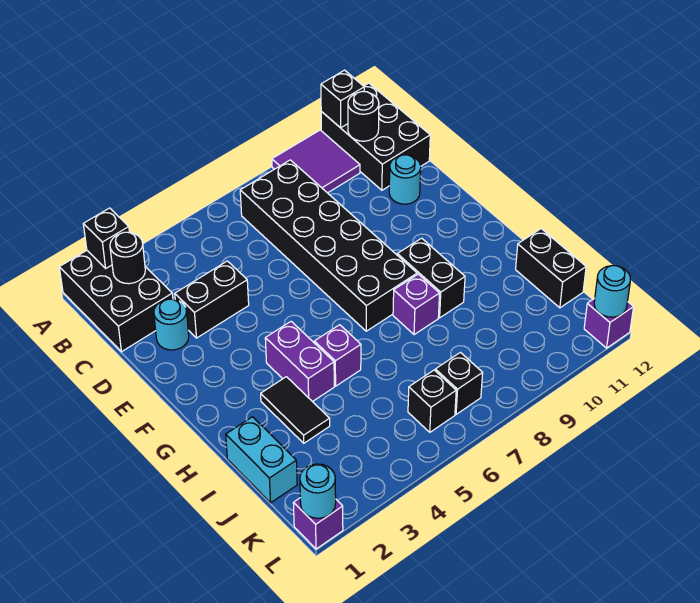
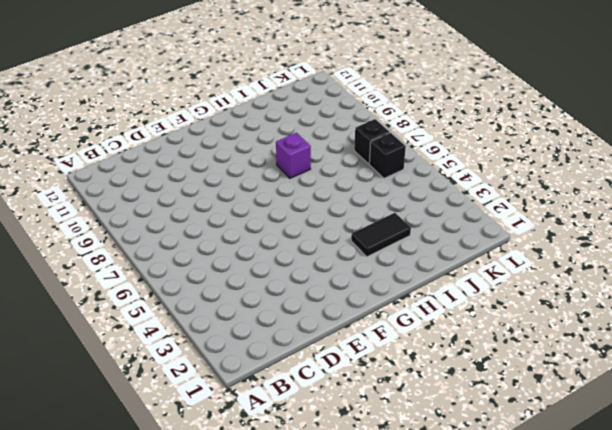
none -> black 2x3 brick [59,251,173,352]
none -> purple 2x2 tile [272,130,360,193]
none -> black 2x3 brick [321,83,430,190]

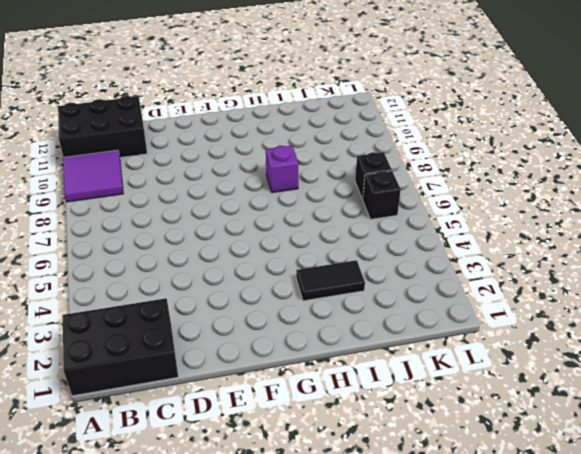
none -> black 2x6 brick [240,160,417,331]
none -> cyan 1x1 round brick [154,299,189,350]
none -> black 1x2 brick [175,261,249,338]

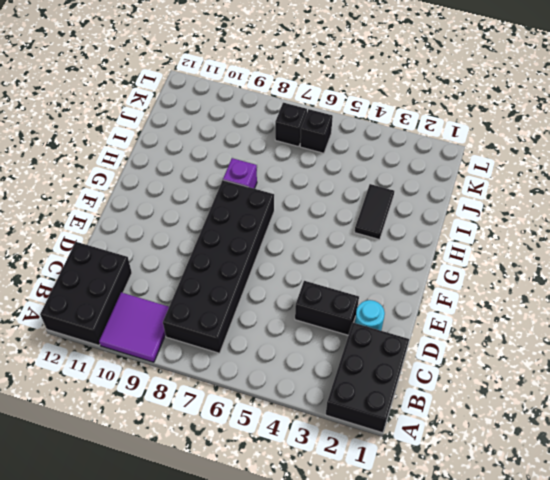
none -> cyan 1x1 round brick [389,155,421,204]
none -> purple 1x2 brick [265,321,334,402]
none -> black 1x2 brick [397,238,465,318]

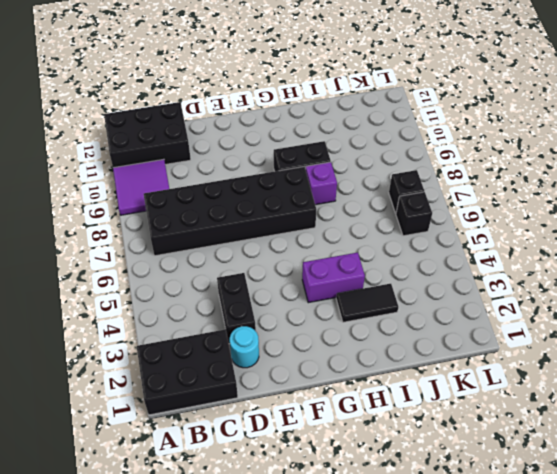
none -> cyan 1x1 round brick [389,155,421,204]
none -> purple 1x1 brick [314,325,361,386]
none -> cyan 1x2 brick [226,417,297,503]

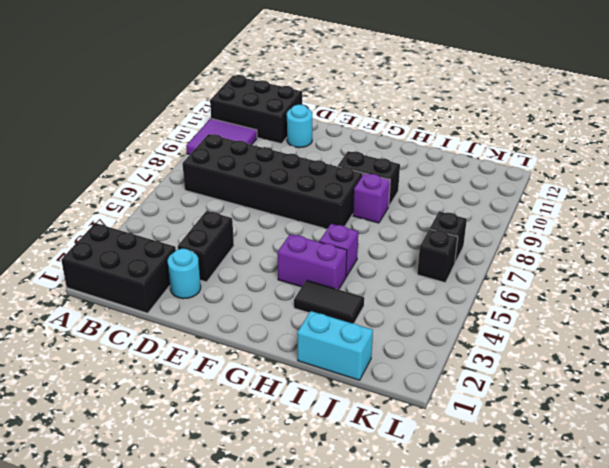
none -> black 1x2 brick [516,229,586,308]
none -> purple 1x1 brick [293,498,343,549]
none -> purple 1x1 brick [584,298,634,348]

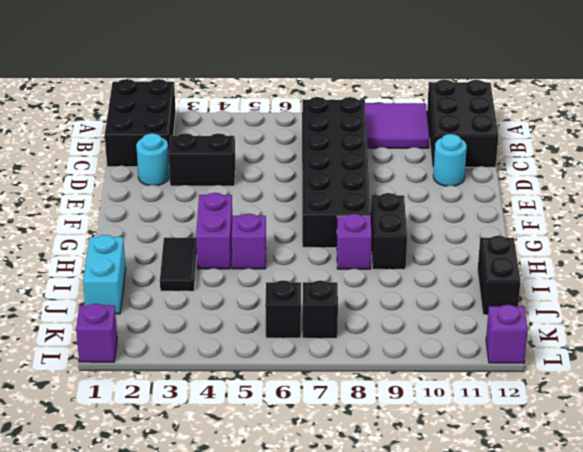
none -> black 1x1 brick [83,208,129,268]
none -> black 1x1 brick [321,70,364,128]
none -> black 1x1 round brick [110,232,145,284]

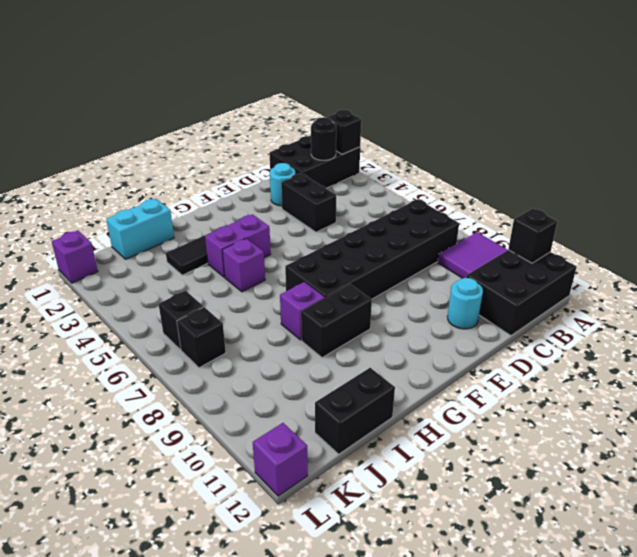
none -> black 1x1 round brick [348,91,379,141]
none -> cyan 1x1 round brick [300,464,336,518]
none -> cyan 1x1 round brick [594,266,630,317]

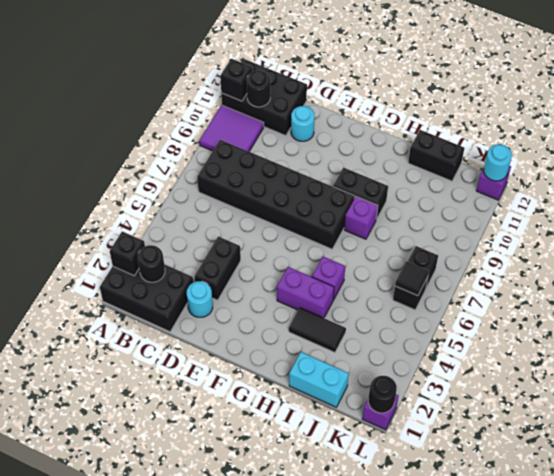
black 1x1 tile [395,261,429,296] -> none
black 1x1 round brick [368,376,397,413] -> cyan 1x1 round brick [300,464,336,518]

